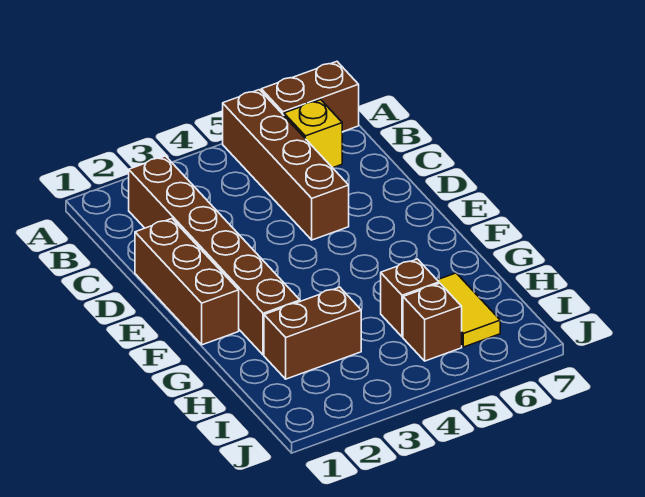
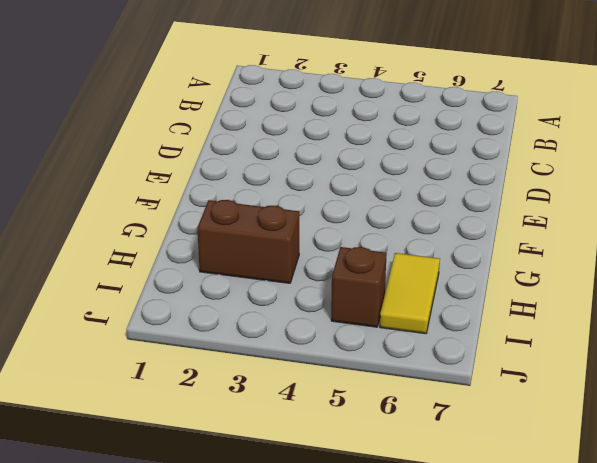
none -> brown 1x4 brick [223,90,349,240]
none -> brown 1x2 brick [261,61,359,132]

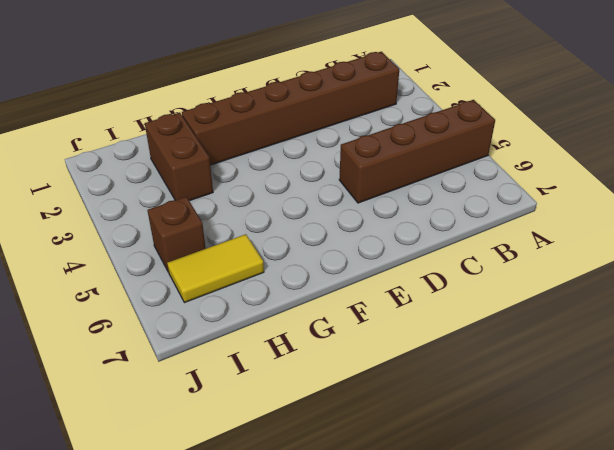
none -> brown 1x2 brick [261,61,359,132]
none -> yellow 1x1 brick [284,100,342,168]

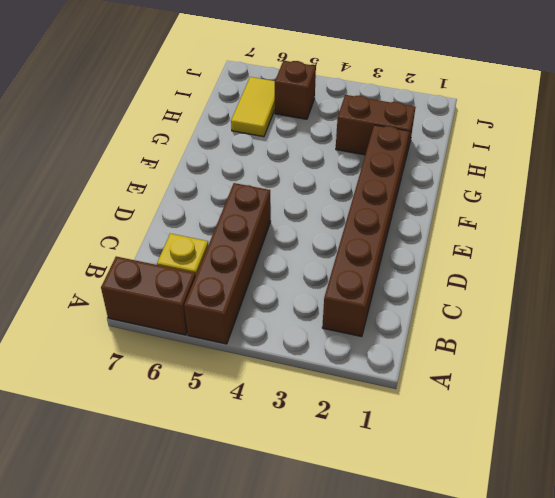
none -> brown 1x3 brick [135,219,239,345]
none -> brown 1x1 brick [381,259,439,337]

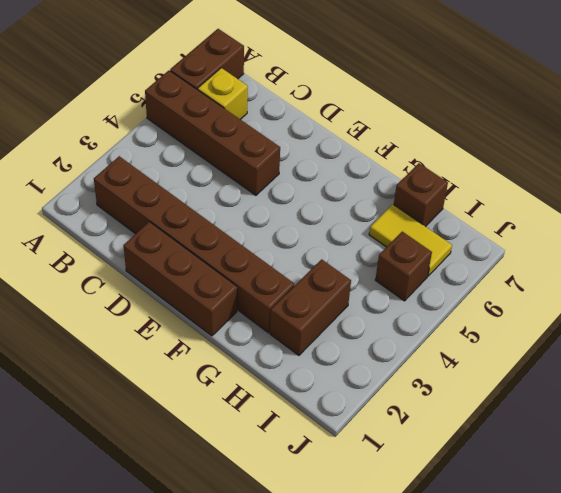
brown 1x1 brick [394,163,448,227] -> brown 1x1 brick moved to [381,259,439,337]

